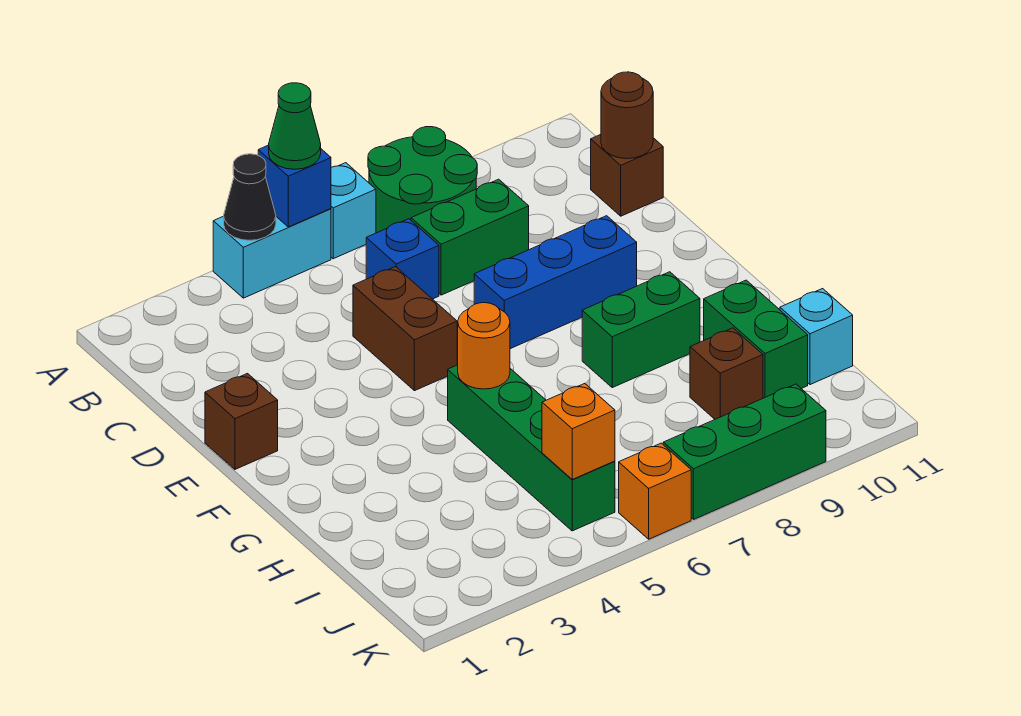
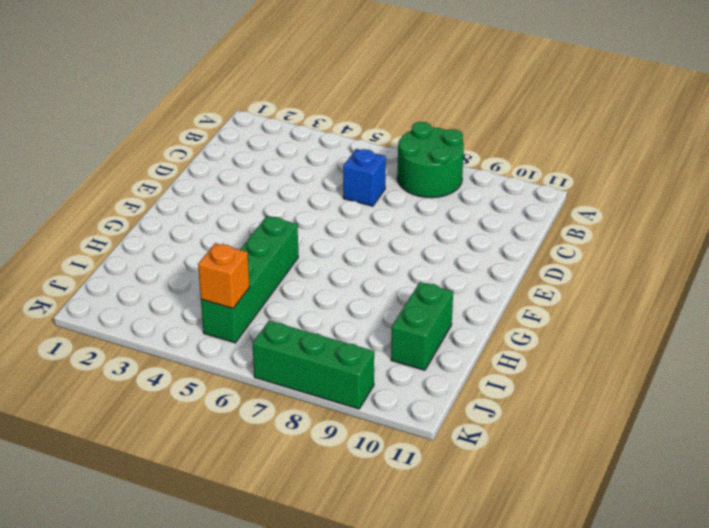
none -> cyan 1x2 brick [213,209,331,298]
none -> cyan 1x1 brick [331,163,376,259]
none -> green 1x2 brick [411,179,529,295]

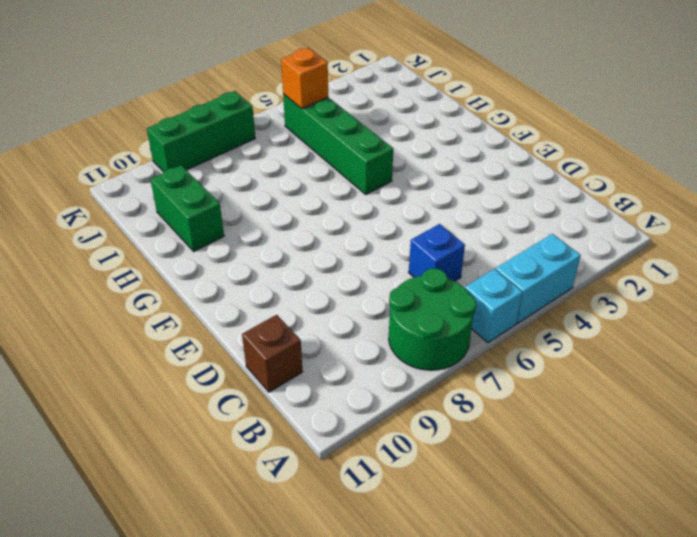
none -> green 1x2 brick [411,179,529,295]
none -> brown 1x2 brick [353,267,457,391]
none -> brown 1x1 brick [205,374,278,469]

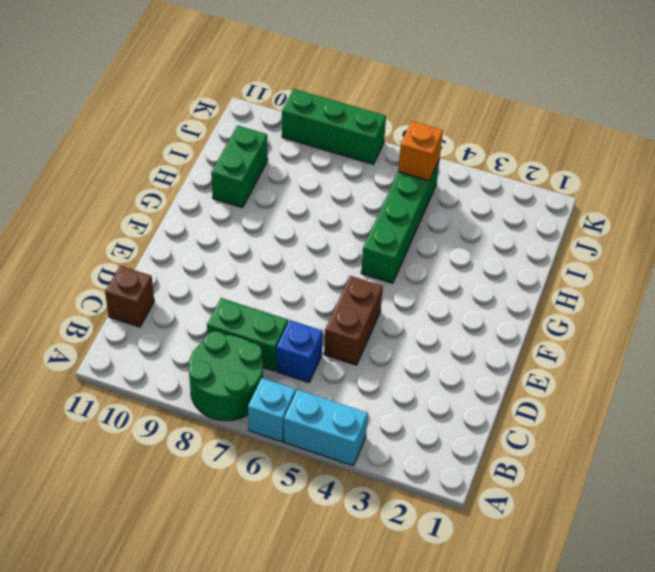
none -> brown 1x1 brick [205,374,278,469]
none -> blue 1x3 brick [474,216,637,349]
none -> green 1x2 brick [582,272,700,388]

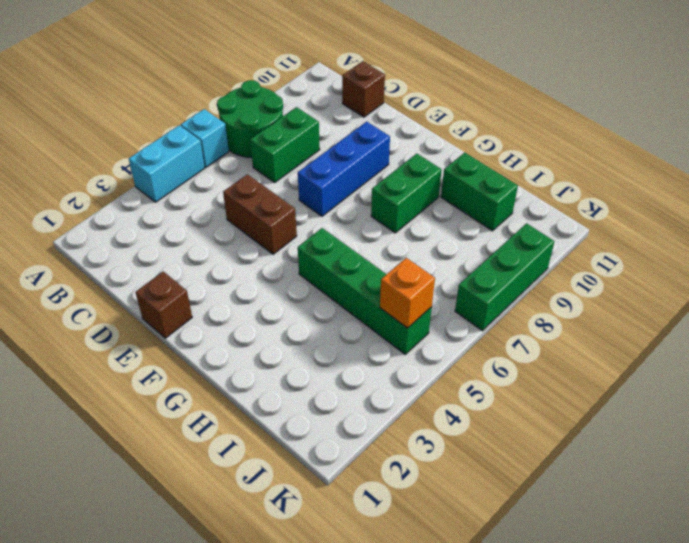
none -> blue 1x1 brick [366,219,439,299]
none -> brown 1x1 brick [690,328,763,419]
none -> cyan 1x1 brick [780,289,853,385]

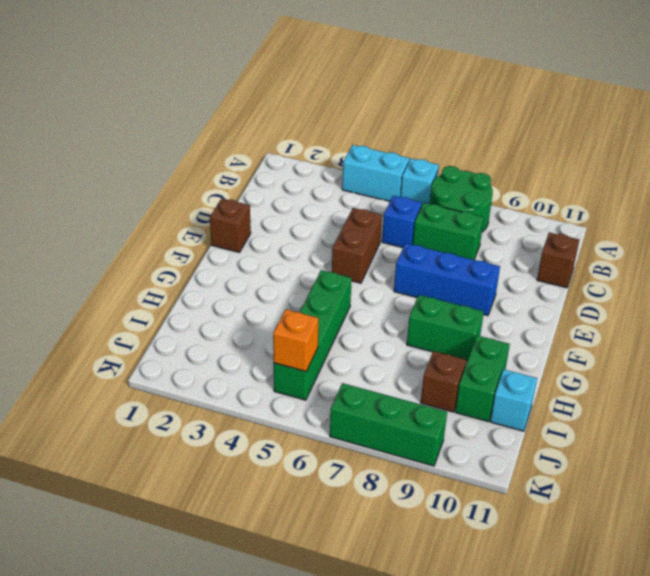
none -> orange 1x1 brick [619,443,691,539]
none -> black 1x1 cone [224,154,276,240]
none -> blue 1x1 brick [258,145,331,227]

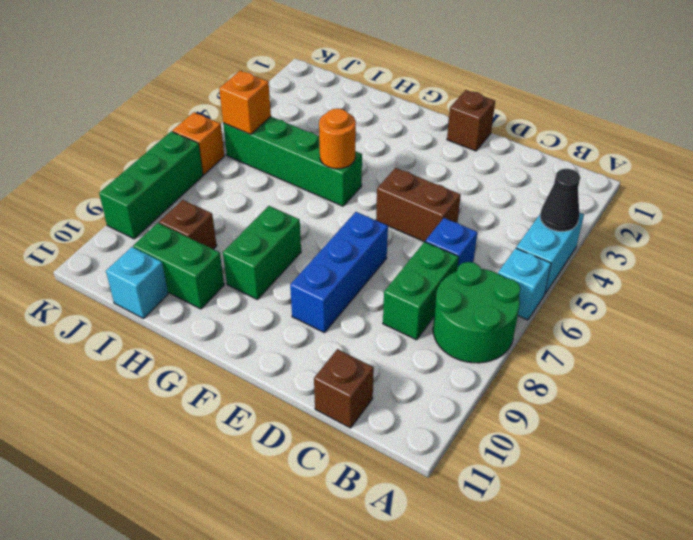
none -> blue 1x1 brick [258,145,331,227]
none -> brown 1x1 round brick [601,72,653,159]
none -> green 1x1 cone [269,83,321,169]

